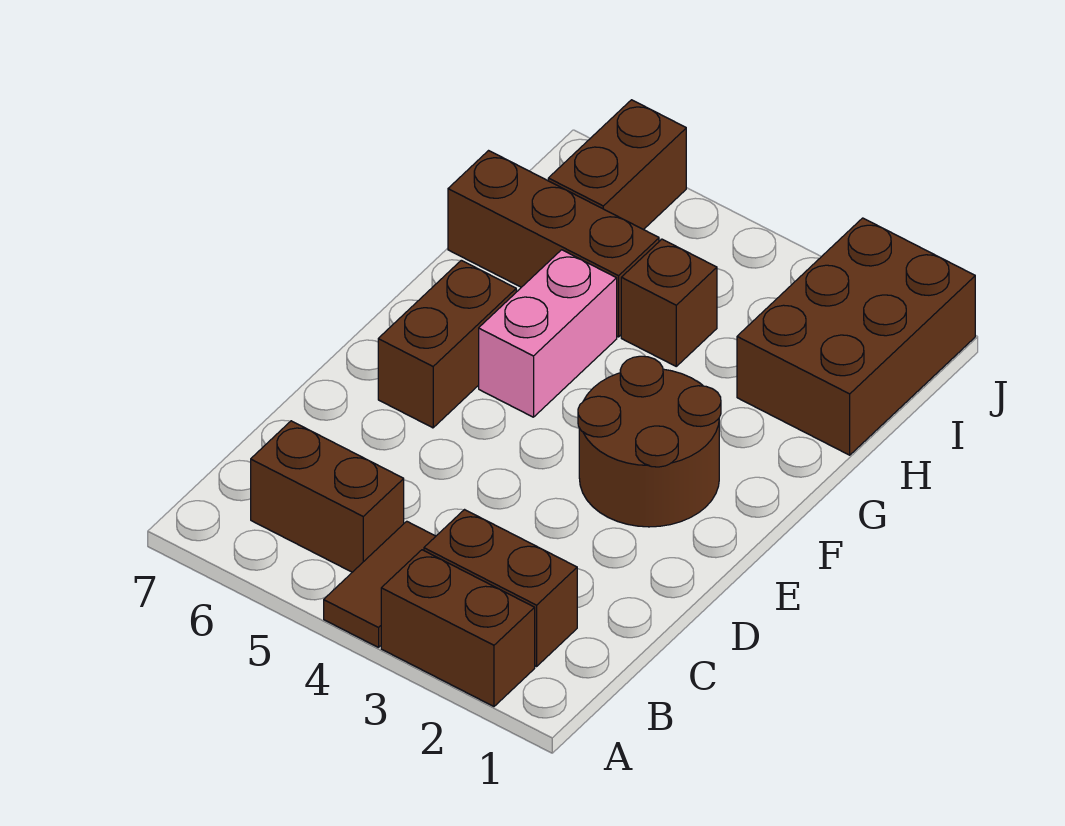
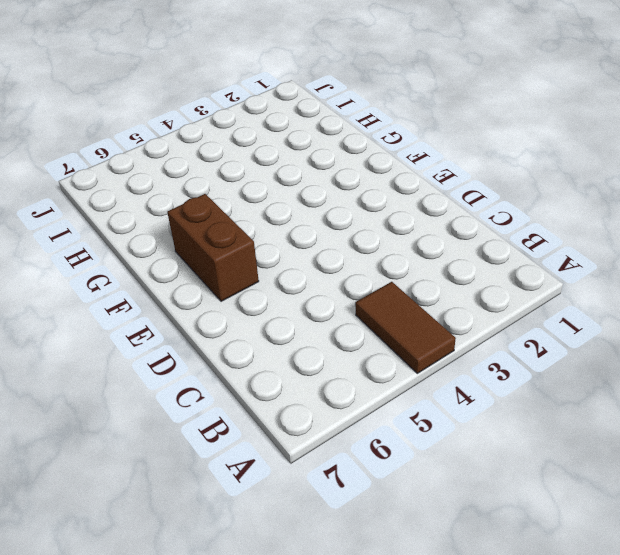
none -> brown 1x2 brick [381,550,535,706]
none -> brown 1x2 brick [424,510,577,666]

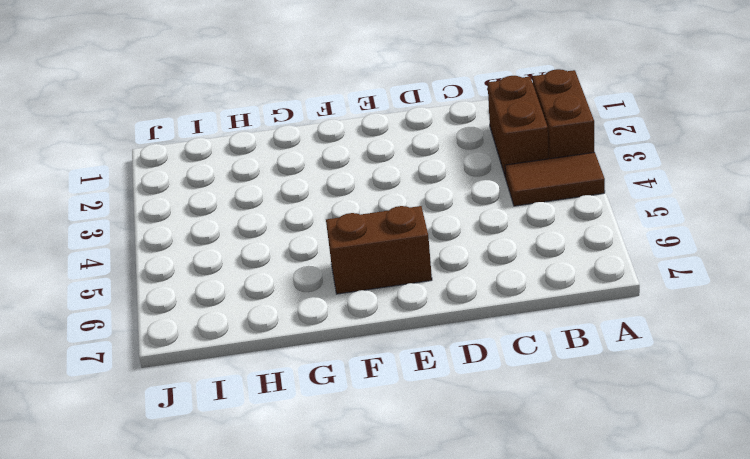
none -> brown 1x2 brick [251,421,404,572]
none -> brown 2x2 round brick [578,356,721,527]

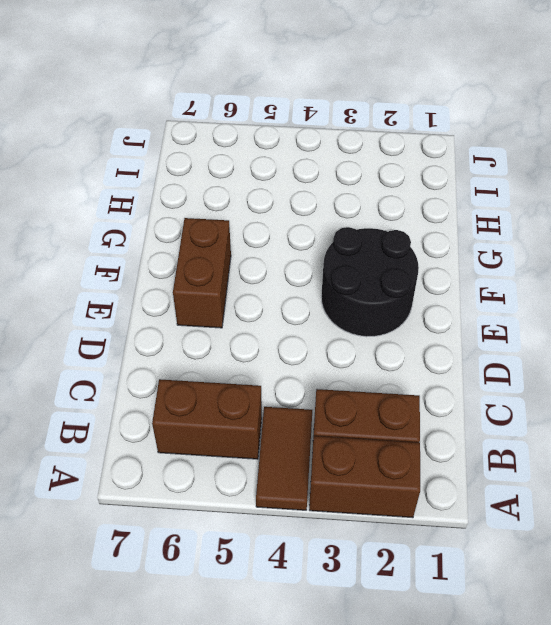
black 2x2 round brick [321,227,419,337] -> brown 2x2 round brick [578,356,721,527]
none -> pink 1x2 brick [479,250,617,417]
none -> brown 2x3 brick [737,218,975,455]

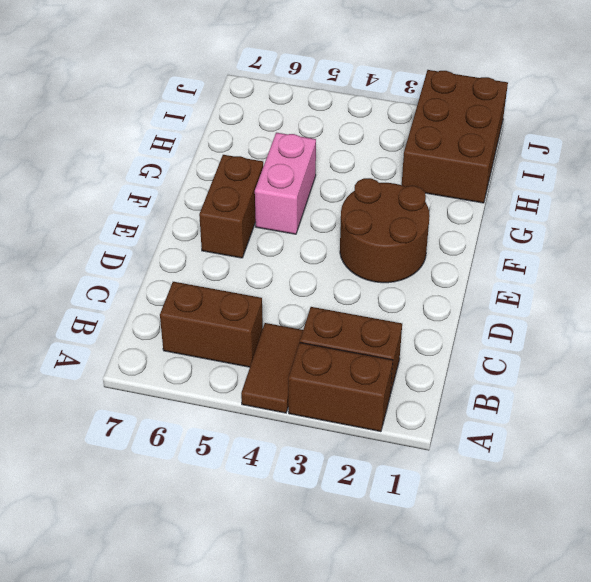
none -> brown 1x1 brick [621,239,717,366]
none -> brown 1x3 brick [448,151,659,337]

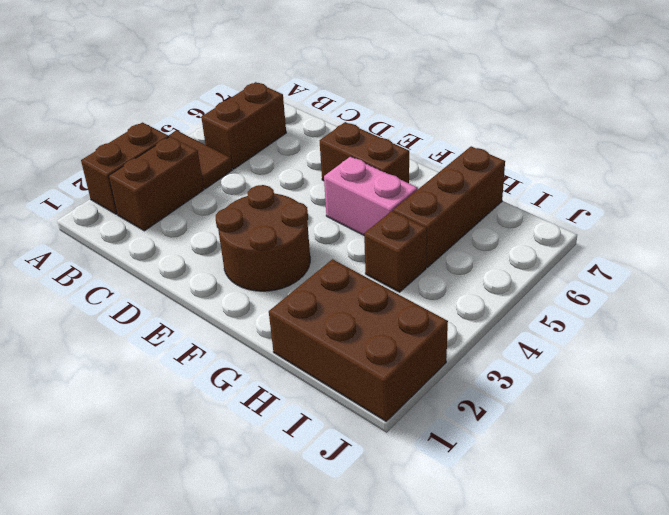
none -> brown 1x2 brick [548,100,686,230]

